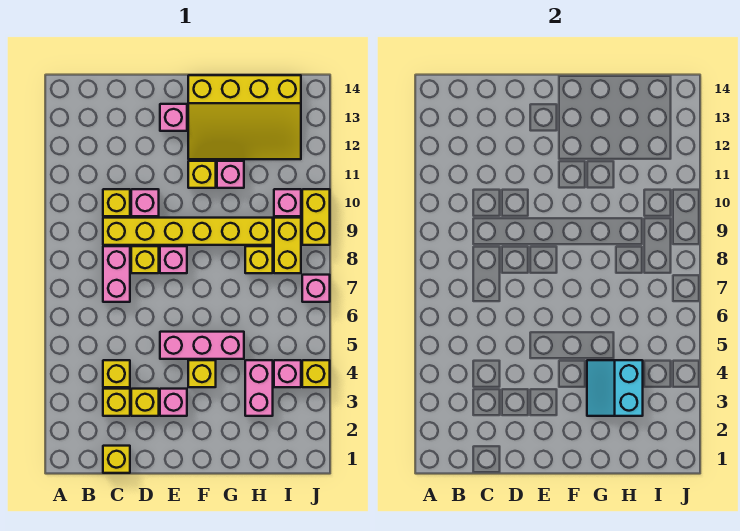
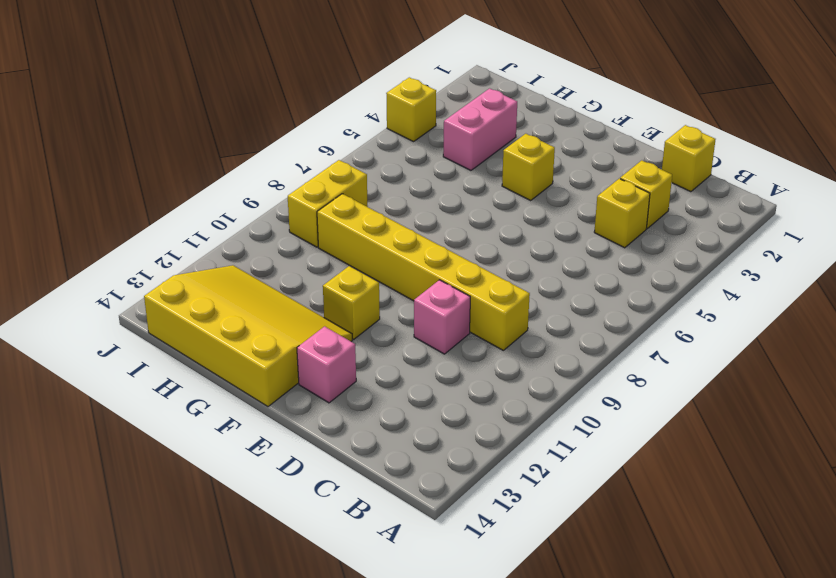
none -> pink 1x2 brick [103,246,130,302]
none -> yellow 1x1 brick [103,189,130,216]
none -> yellow 1x1 brick [131,389,159,416]

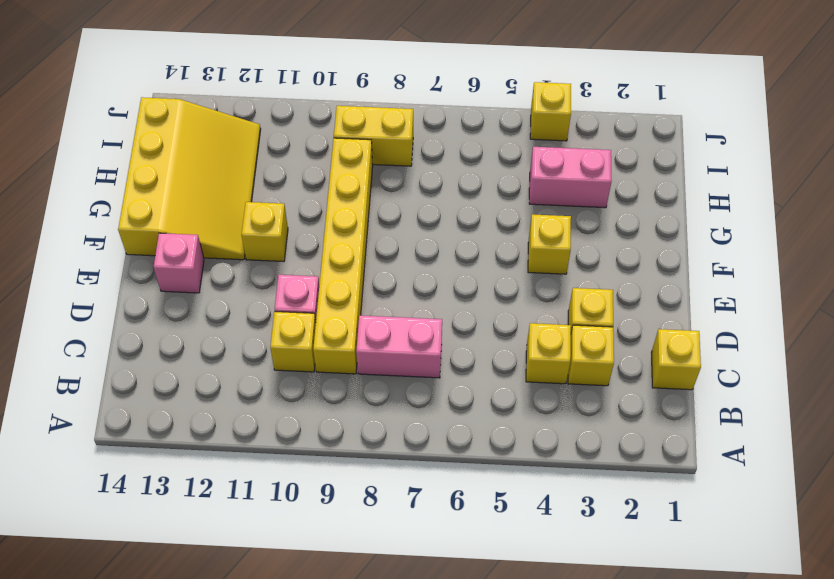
none -> yellow 1x1 brick [131,246,159,273]
none -> pink 1x1 brick [160,389,187,416]
none -> pink 1x3 brick [160,332,244,359]

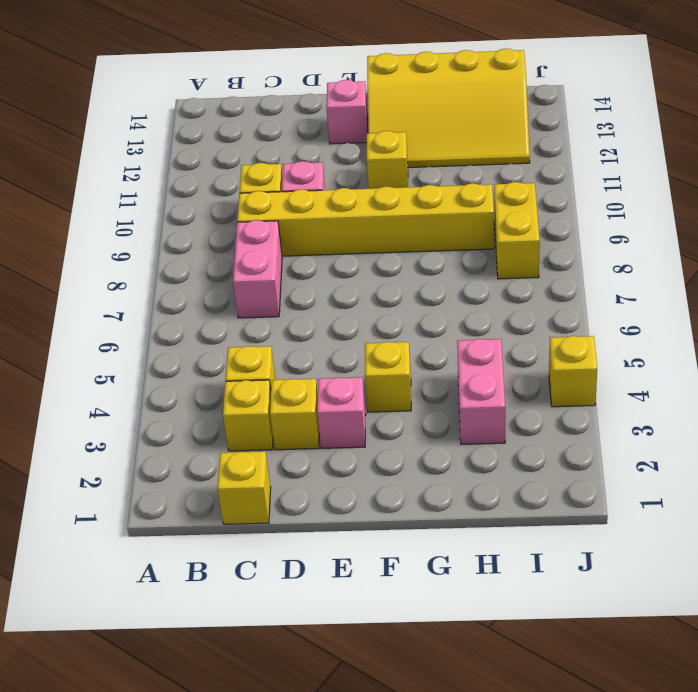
none -> yellow 1x1 brick [131,246,159,273]
none -> pink 1x3 brick [160,332,244,359]
none -> pink 1x1 brick [160,246,187,273]

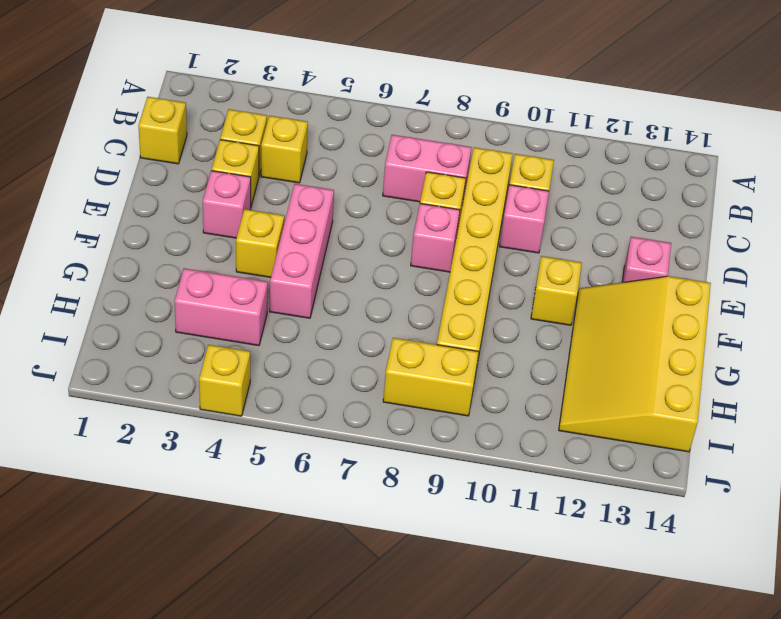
none -> pink 1x1 brick [217,161,244,188]
none -> yellow 1x1 brick [245,246,273,273]
none -> pink 1x1 brick [274,360,301,387]

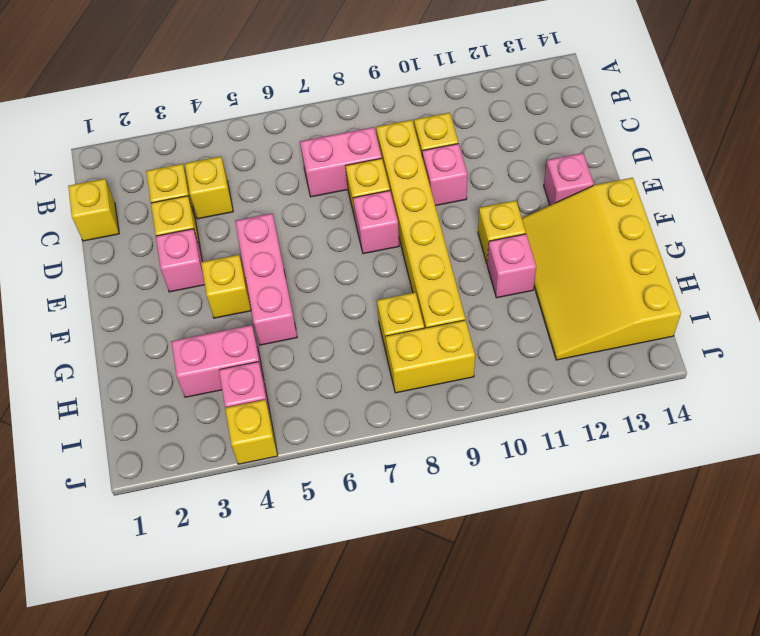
none -> pink 1x1 brick [274,189,301,216]
none -> pink 1x1 brick [302,275,330,302]
none -> yellow 1x2 brick [302,189,330,245]

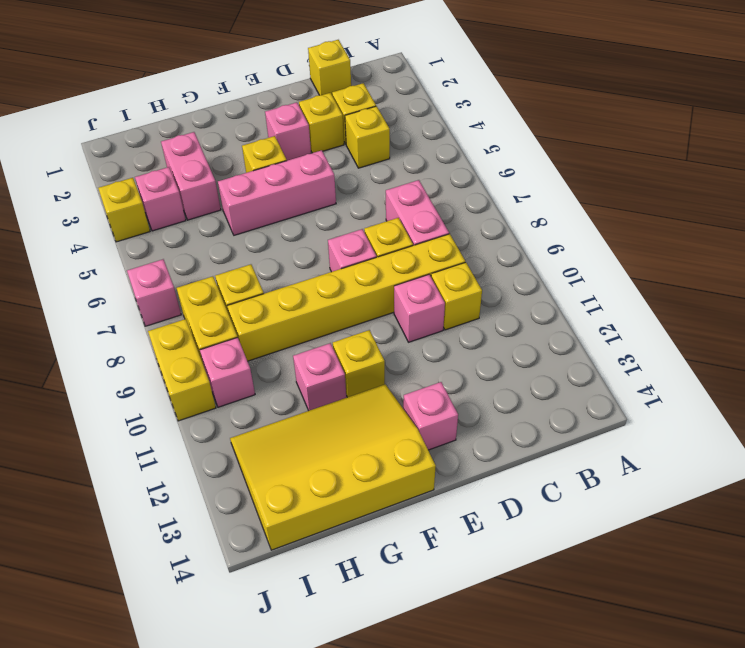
none -> cyan 2x2 slope [587,360,643,416]

